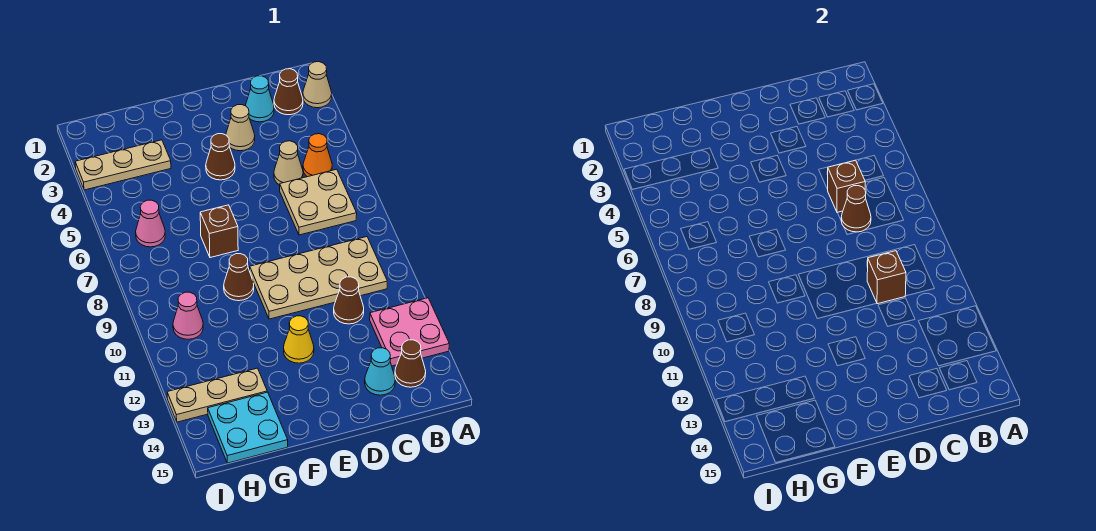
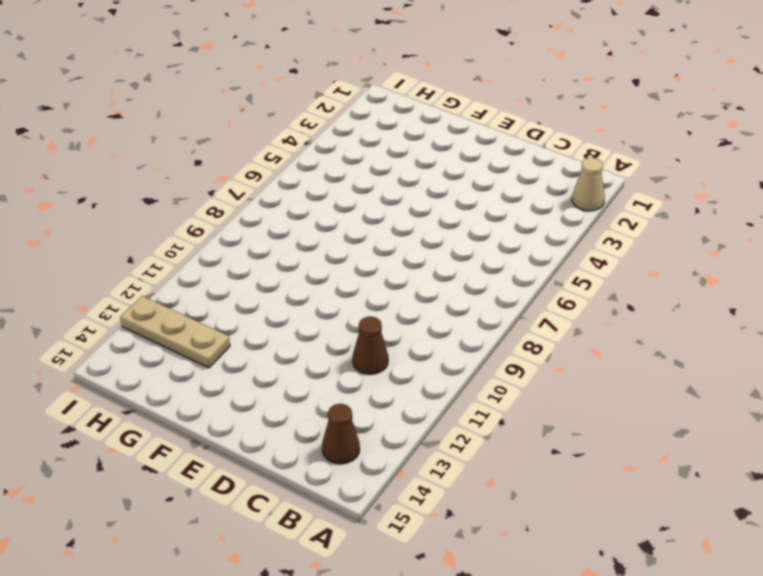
none -> pink 2x2 plate [370,298,449,366]
none -> brown 1x1 cone [274,69,303,115]
none -> orange 1x1 cone [303,134,332,177]

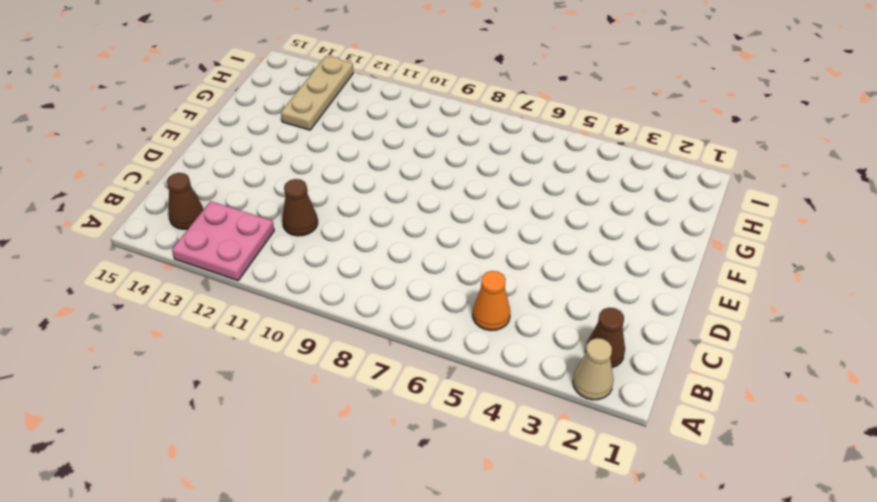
none -> tan 2x2 plate [280,169,357,235]
none -> tan 2x4 plate [250,237,387,319]
none -> cyan 1x1 cone [246,76,274,122]

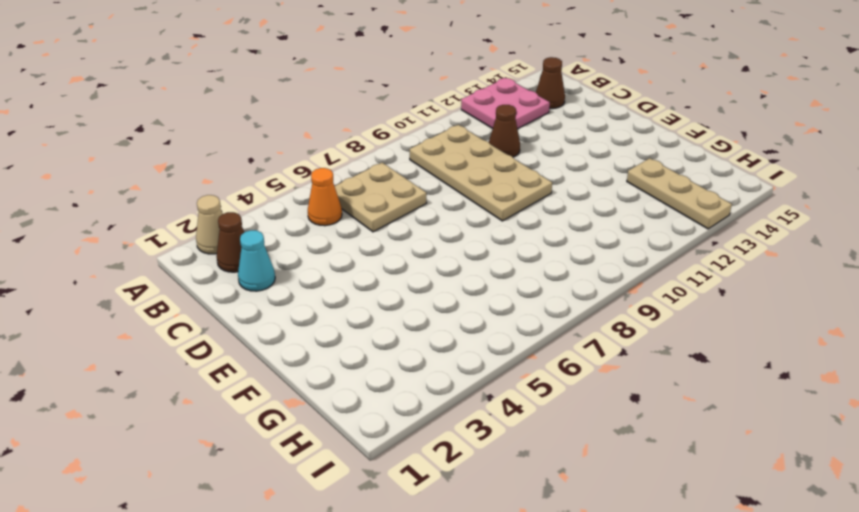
none -> tan 1x1 cone [274,141,303,185]
none -> cyan 1x1 cone [365,348,395,395]
none -> tan 1x1 cone [226,105,255,151]

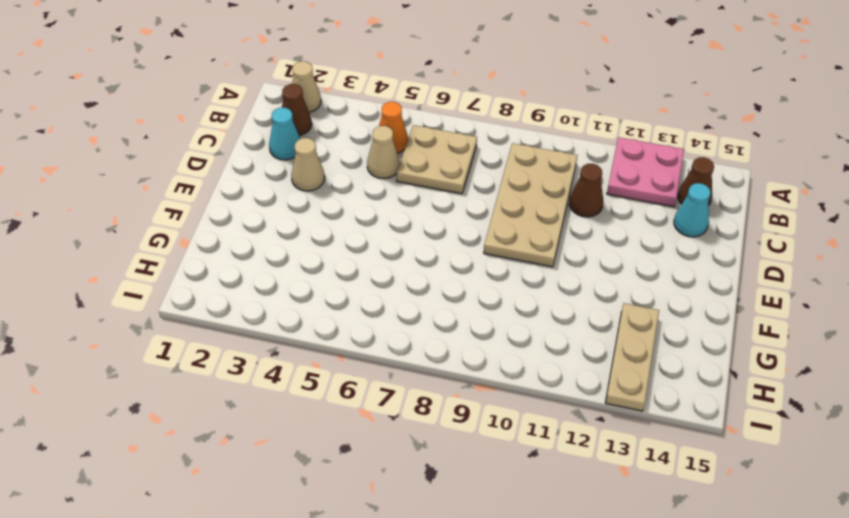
none -> brown 1x1 cone [206,134,235,180]
none -> yellow 1x1 cone [284,316,314,363]
none -> brown 1x1 brick [200,205,238,258]

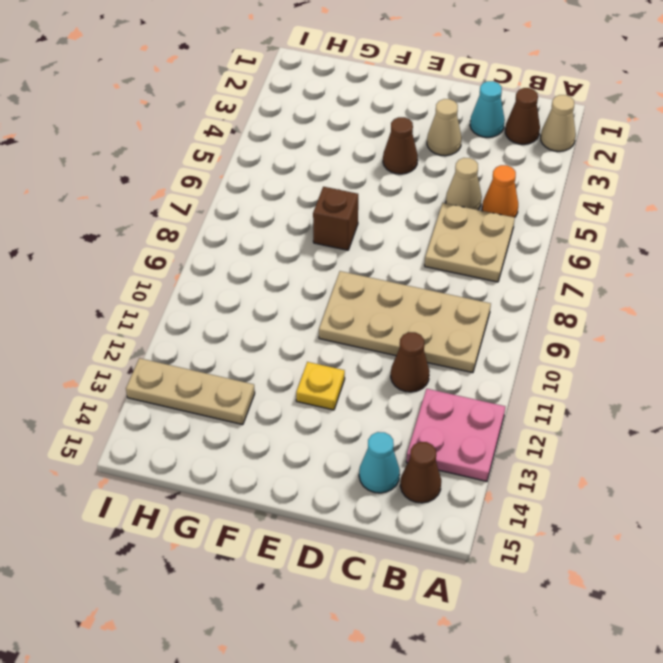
yellow 1x1 plate [296,362,345,410] -> yellow 1x1 cone [284,316,314,363]
none -> brown 1x1 cone [224,254,254,301]
none -> tan 1x3 plate [75,140,171,190]
none -> cyan 2x2 plate [208,392,288,463]

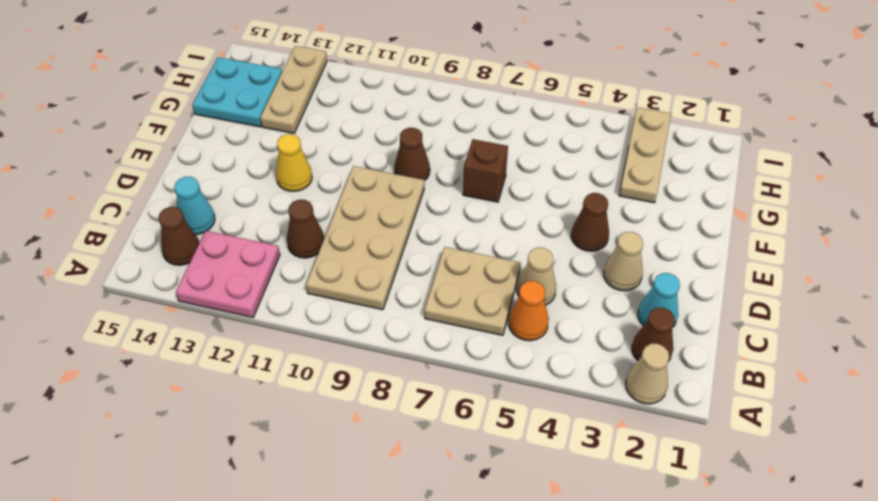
none -> pink 1x1 cone [136,200,165,247]
none -> pink 1x1 cone [173,292,203,339]
none -> brown 1x1 brick [828,160,865,213]

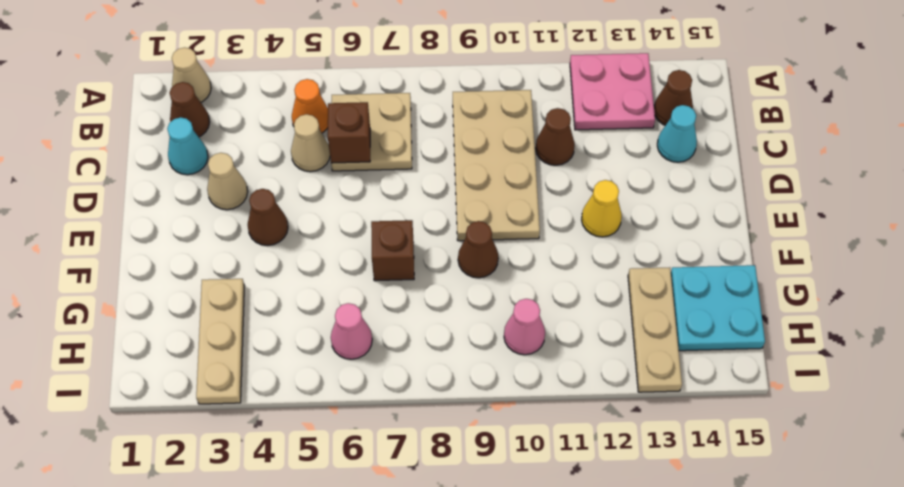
none -> brown 1x1 cone [841,186,871,232]
none -> brown 1x1 brick [867,251,906,304]

